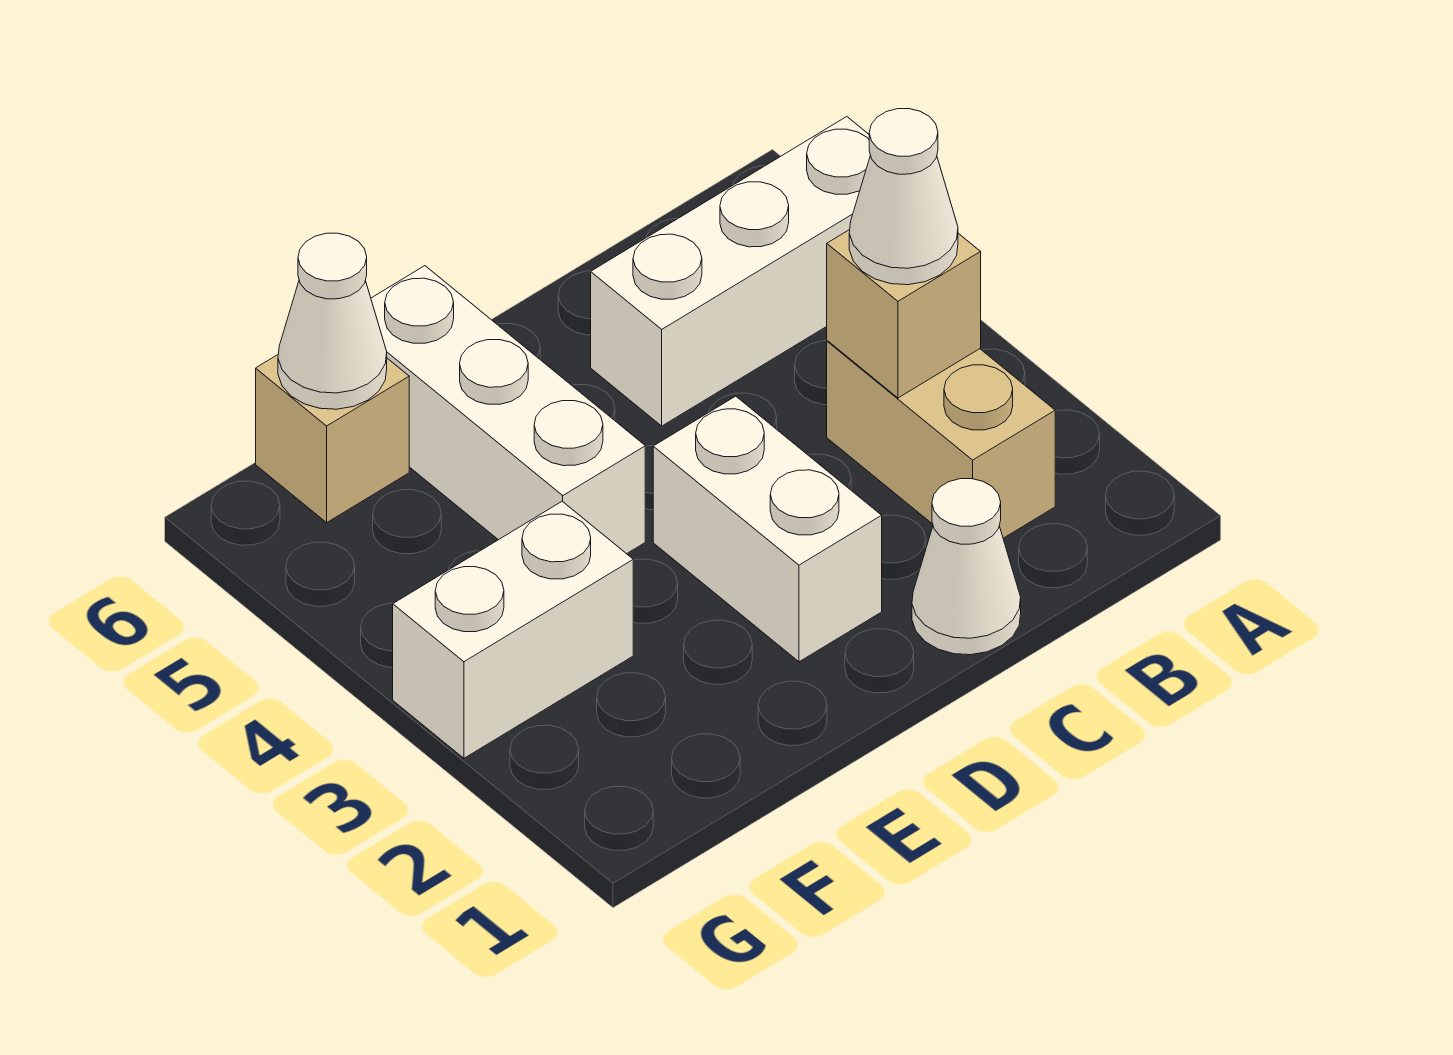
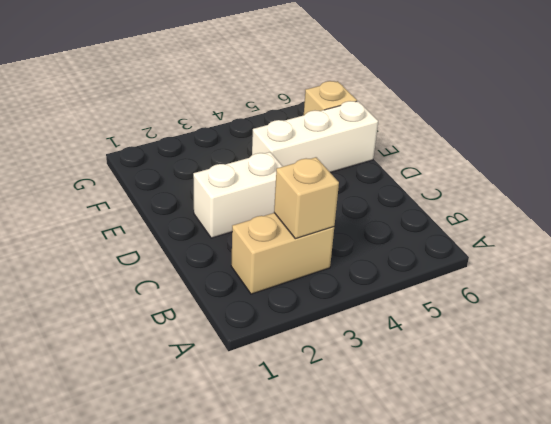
none -> white 1x3 brick [591,117,870,426]
none -> white 1x1 cone [912,479,1021,655]

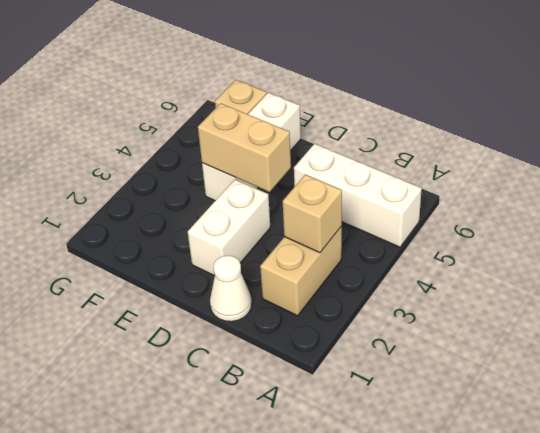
tan 1x2 brick [198,103,291,192] -> none
none -> white 1x2 brick [393,501,633,758]
none -> white 1x1 cone [278,233,387,409]

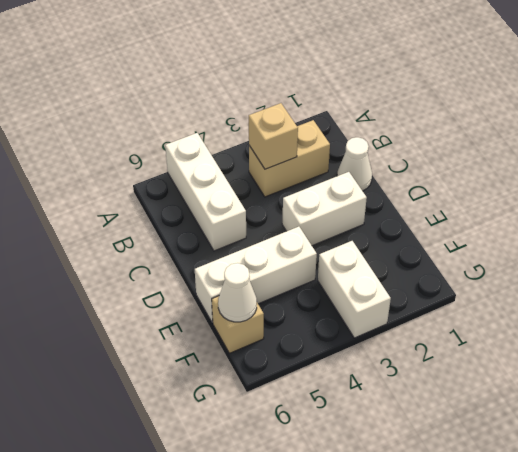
none -> white 1x1 cone [849,109,958,285]

